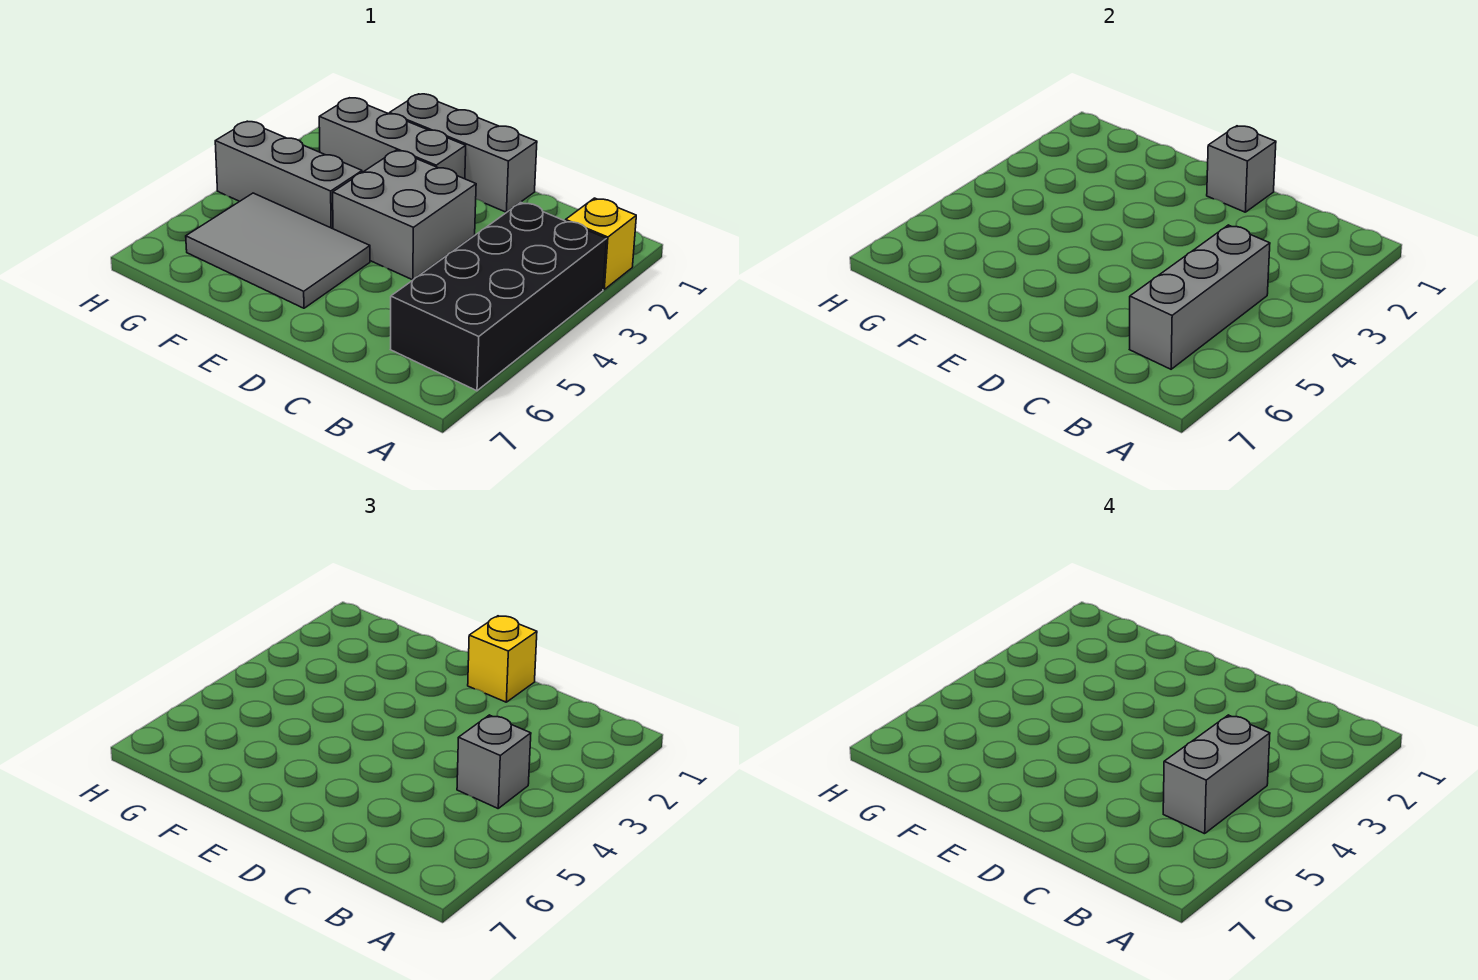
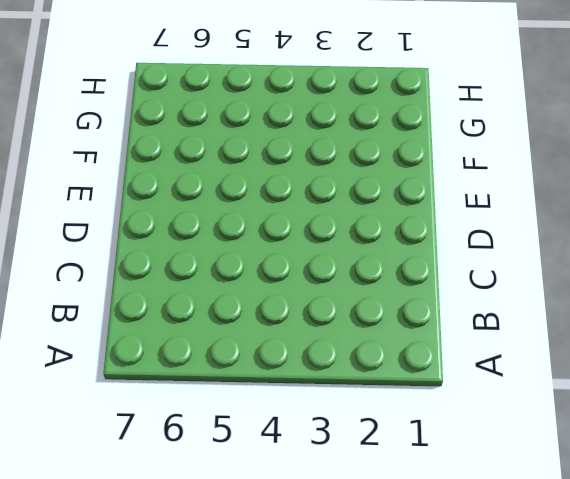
none -> yellow 1x1 brick [566,198,636,289]
none -> black 2x4 brick [391,202,606,391]
none -> grey 1x3 brick [389,94,537,212]

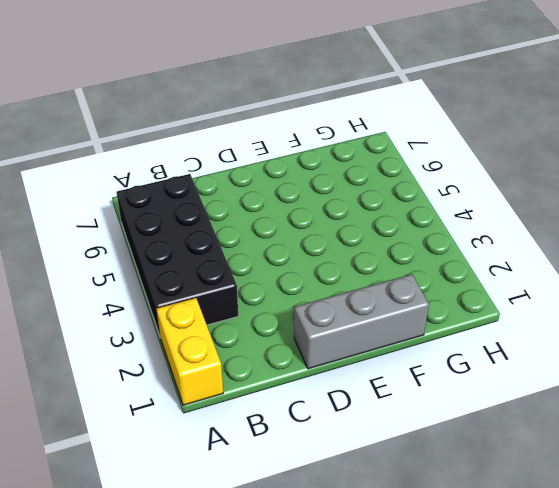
yellow 1x2 brick [156,298,223,405] -> yellow 1x1 brick [566,198,636,289]
none -> grey 2x2 brick [333,150,476,280]
none -> grey 1x3 brick [319,98,466,179]
none -> grey 2x3 tile [186,193,370,308]

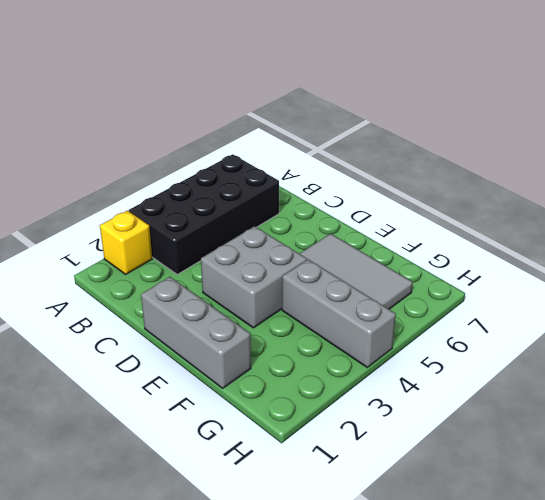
none -> grey 1x3 brick [319,98,466,179]
none -> grey 1x3 brick [1130,225,1270,369]
none -> grey 1x1 brick [1207,126,1276,212]

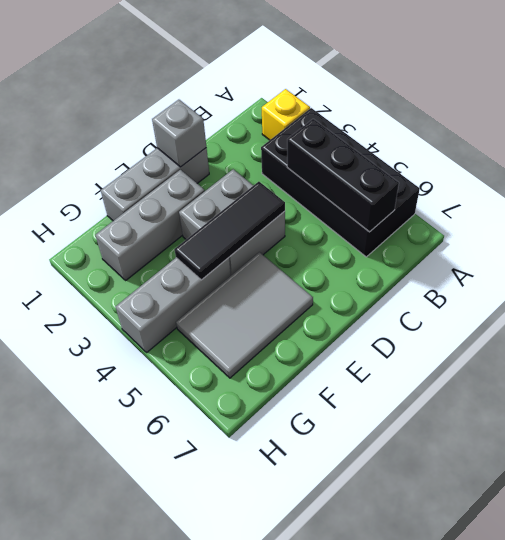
black 1x3 brick [287,119,399,232] -> grey 1x3 brick [1130,225,1270,369]
black 1x3 tile [174,181,285,280] -> none
none -> grey 1x1 brick [457,715,531,808]
none -> yellow 1x1 brick [468,616,537,702]
none -> grey 1x2 brick [1163,715,1270,834]

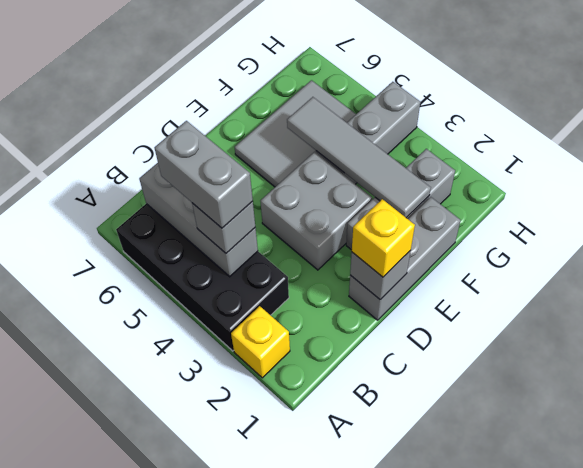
grey 1x4 tile [287,97,431,218] -> none

